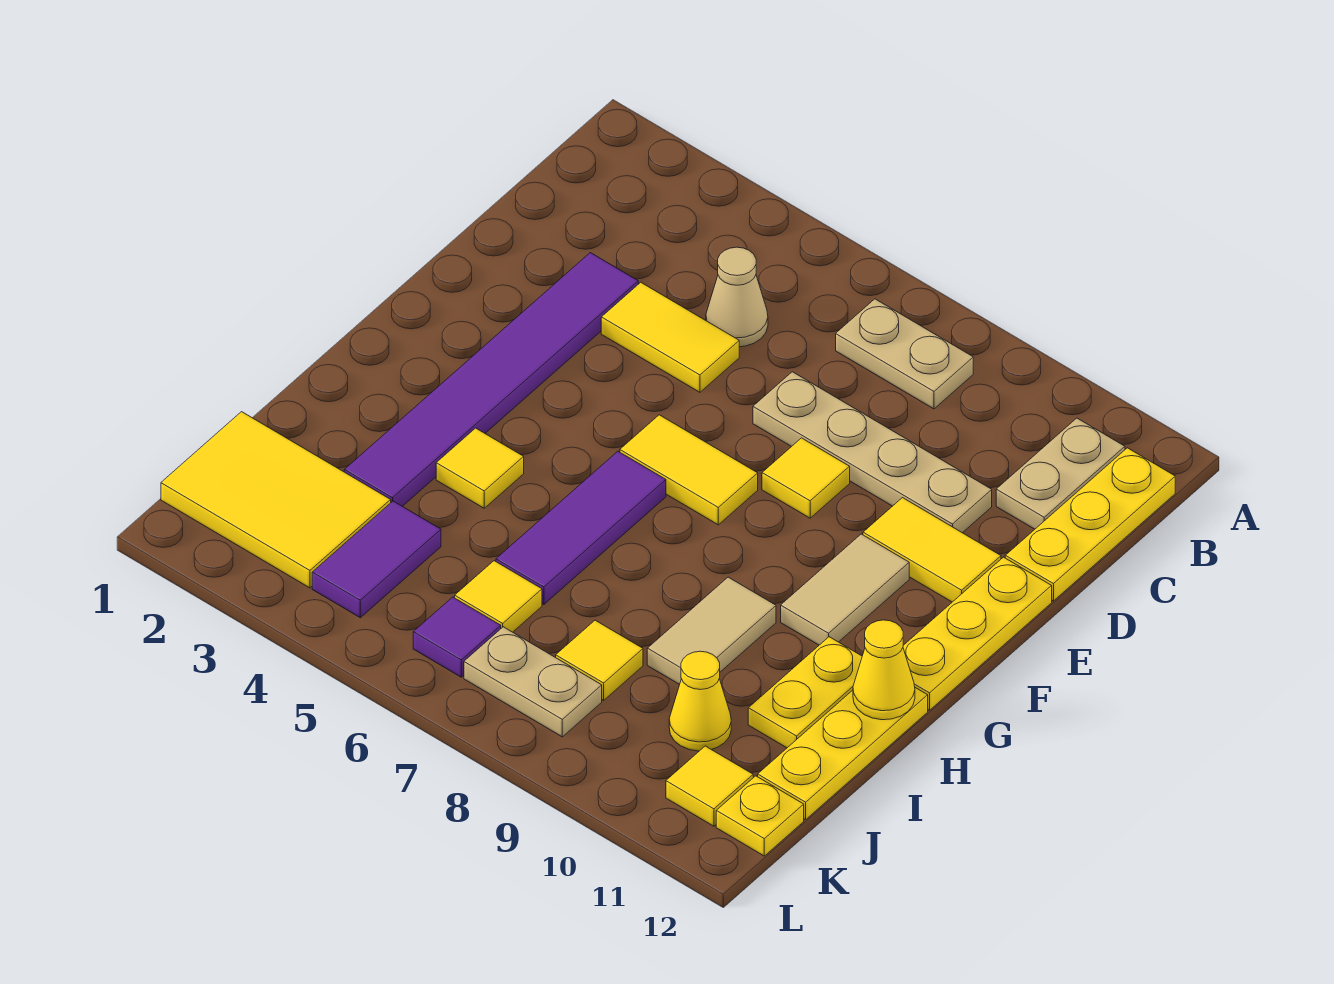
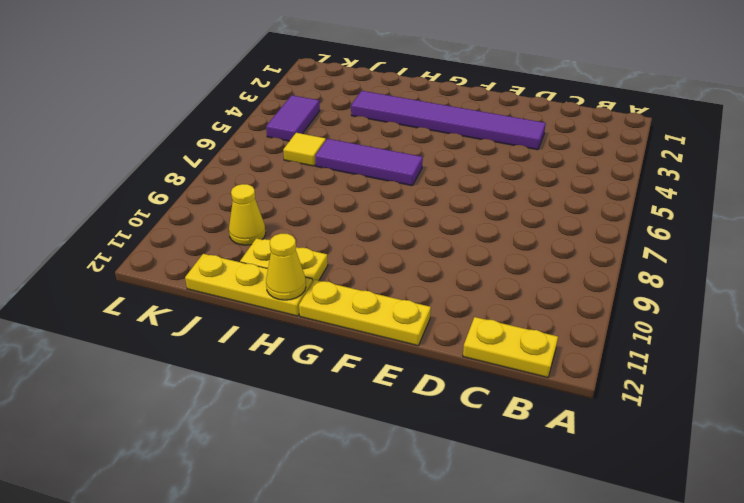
yellow 1x2 plate [463,317,558,378] -> yellow 1x3 plate [1005,448,1175,601]
purple 1x2 tile [266,95,320,141] -> purple 1x2 tile turned to [312,501,441,618]
none -> tan 1x2 plate [836,299,973,409]
none -> tan 1x2 plate [996,418,1125,529]
none -> tan 1x1 cone [706,247,768,347]

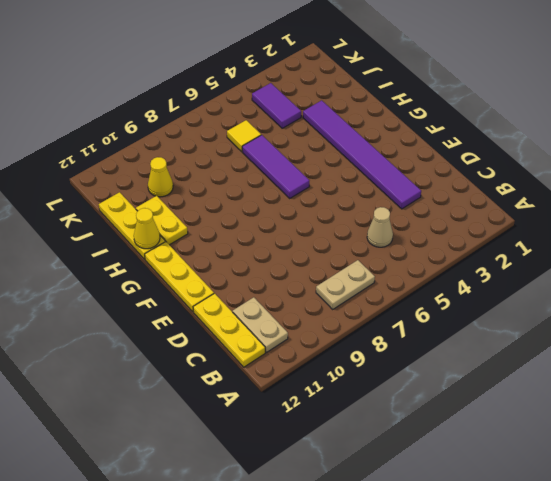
none -> yellow 1x2 tile [601,282,739,392]
none -> tan 1x4 plate [753,372,992,533]
none -> yellow 1x1 tile [762,438,850,518]

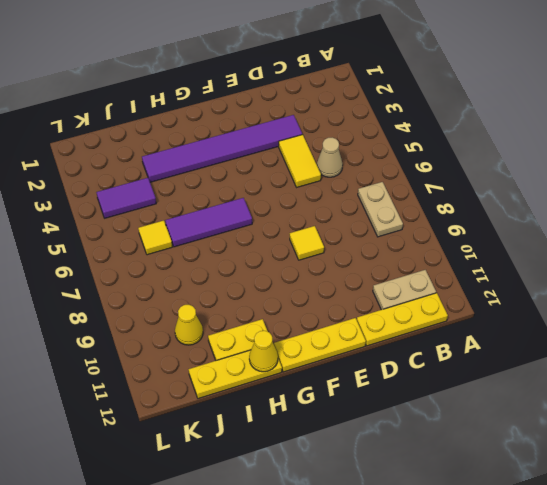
none -> tan 1x4 plate [753,372,992,533]
none -> yellow 1x2 tile [863,498,1001,602]
none -> yellow 1x2 tile [620,415,758,525]

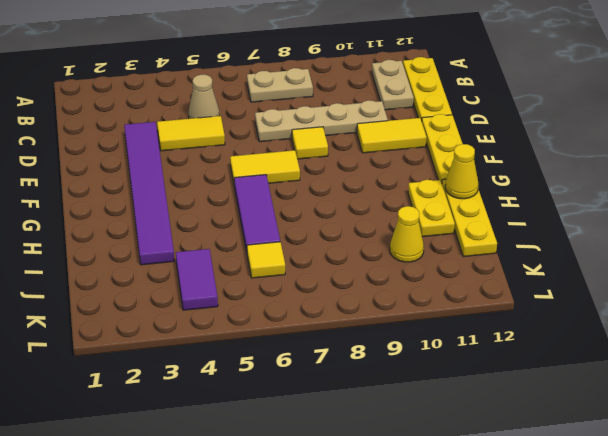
none -> tan 1x2 tile [781,534,909,645]
none -> yellow 1x1 tile [436,428,524,508]
none -> tan 1x2 tile [647,577,776,685]

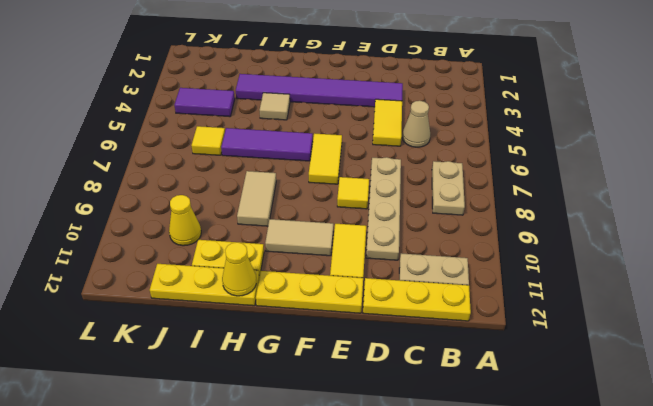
tan 1x1 tile [260,93,290,120] -> yellow 1x1 tile [436,428,524,508]
tan 1x2 tile [237,171,276,226] -> tan 1x2 tile turned to [647,577,776,685]
none -> yellow 2x3 tile [161,412,391,588]
none -> yellow 1x1 tile [556,620,643,700]
none -> purple 1x1 tile [413,597,501,677]

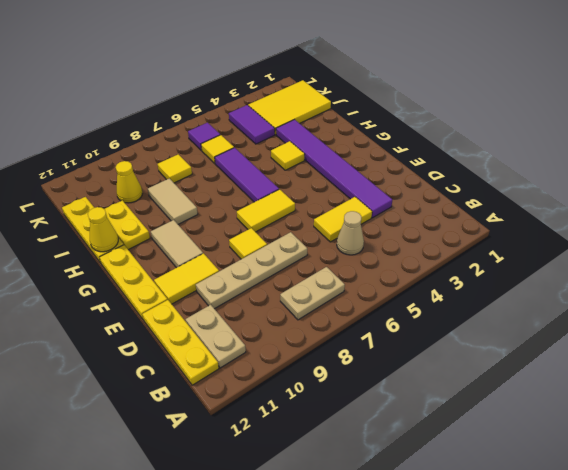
none -> tan 1x2 plate [464,627,602,737]
none -> yellow 1x1 tile [666,746,753,826]
none -> yellow 1x1 plate [716,776,804,856]

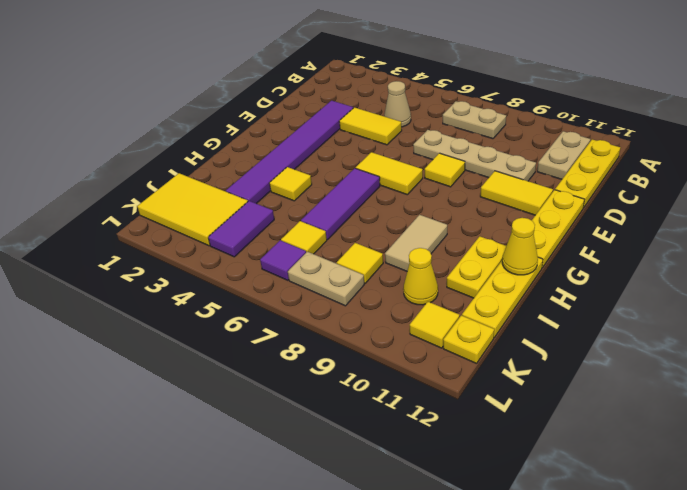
none -> tan 1x2 tile [781,534,909,645]

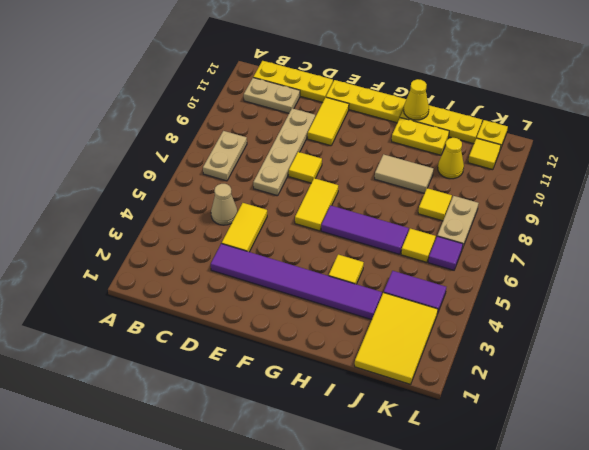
none -> tan 1x2 tile [781,534,909,645]

